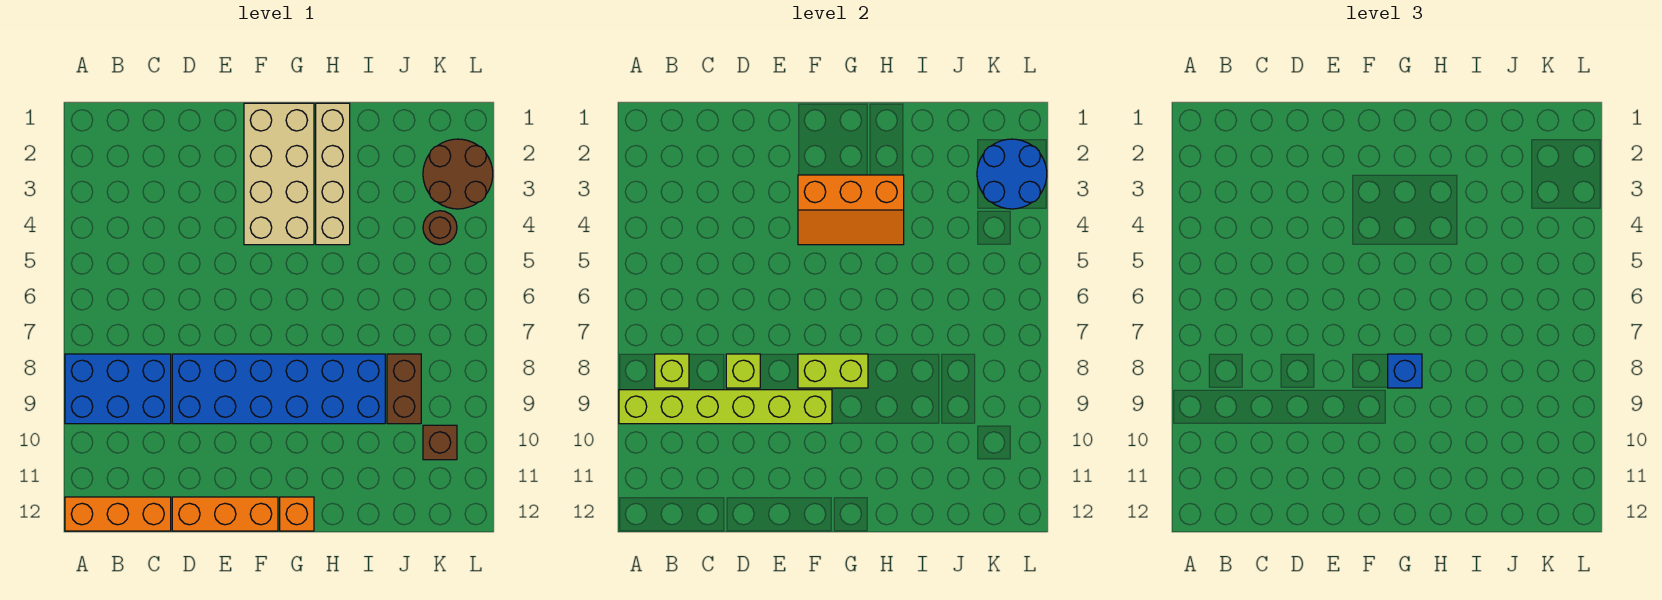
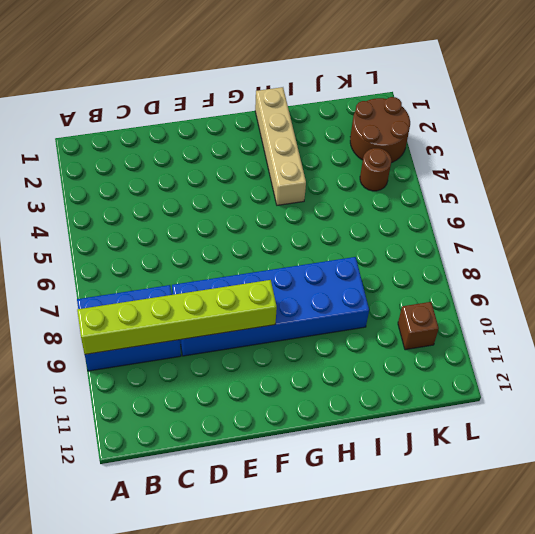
none -> orange 1x3 brick [65,497,171,531]
none -> orange 1x3 brick [172,497,278,531]
none -> tan 2x4 brick [244,103,314,245]

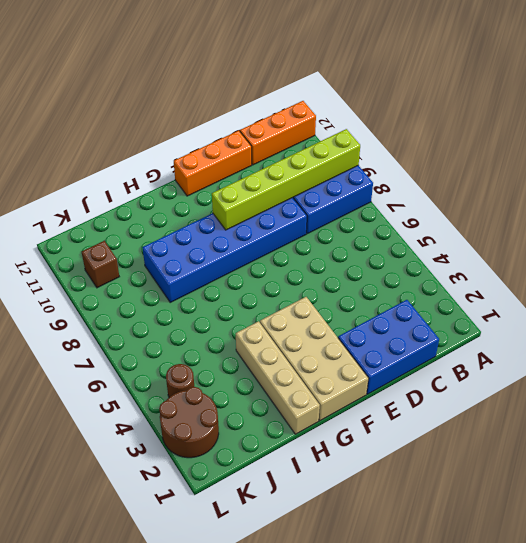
blue 2x3 brick [338,300,439,394] -> none
none -> orange 1x1 brick [280,497,314,531]
none -> brown 1x2 brick [387,354,421,424]
none -> lime 1x1 brick [655,354,689,388]

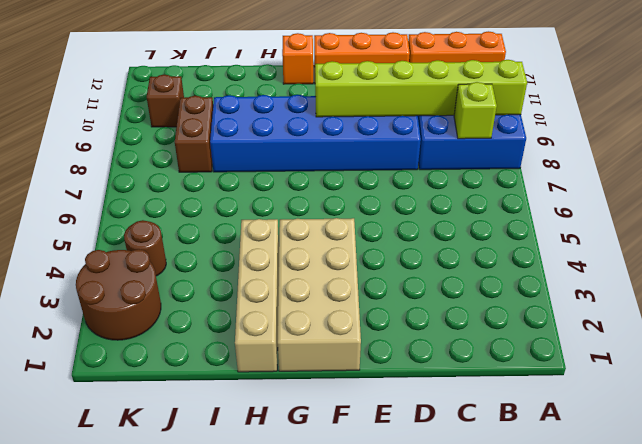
none -> lime 1x1 brick [726,354,760,388]
none -> orange 2x3 slope [798,175,904,245]
none -> lime 1x2 brick [798,354,868,388]

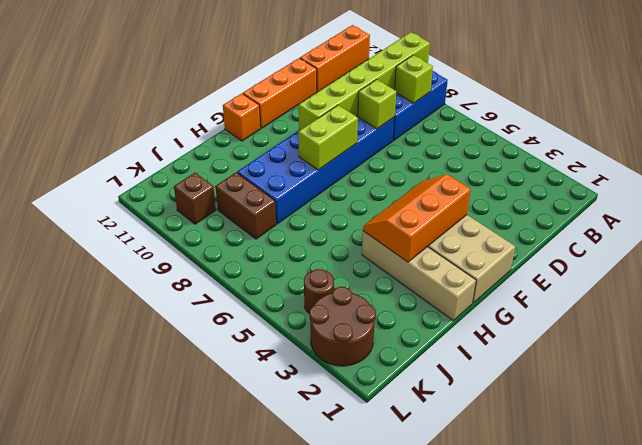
none -> blue 2x2 round brick [977,139,1047,209]
none -> blue 1x1 brick [1388,354,1422,388]

